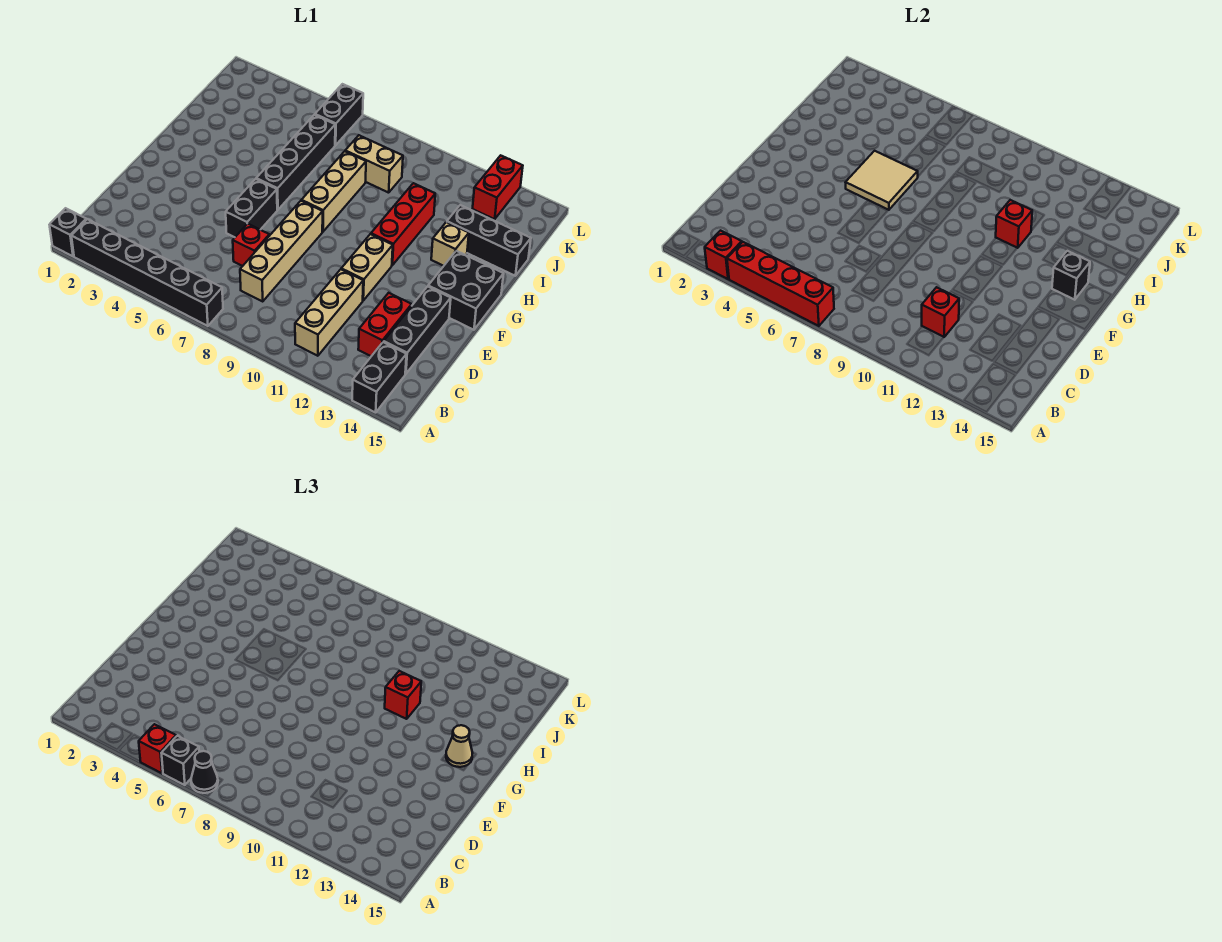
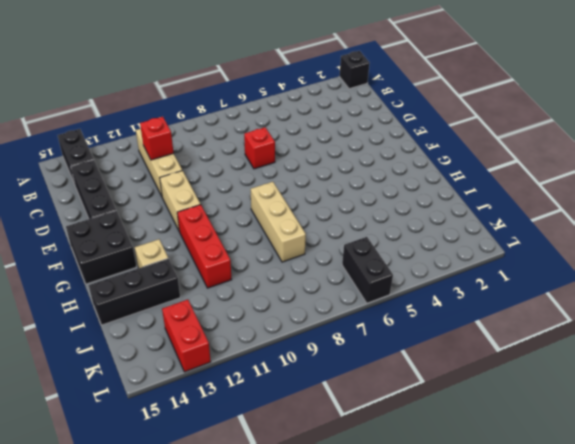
none -> black 1x6 brick [71,219,223,326]
none -> tan 1x4 brick [240,201,323,301]
none -> red 1x2 brick [358,293,412,356]
none -> black 1x2 brick [226,179,277,237]

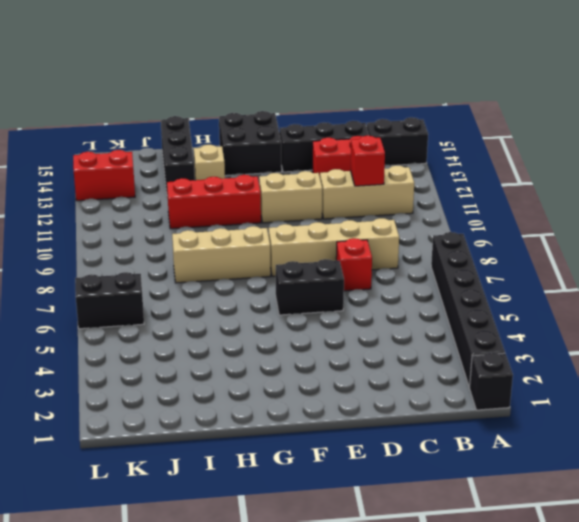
none -> black 1x4 brick [256,115,335,210]
none -> tan 1x2 brick [345,135,403,193]
none -> red 1x1 brick [705,231,742,279]
none -> red 1x4 brick [727,242,834,326]

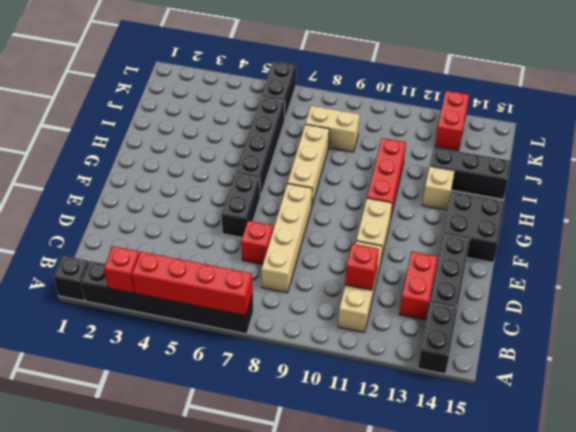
none -> tan 2x2 tile [845,151,918,210]
none -> black 1x1 brick [1052,251,1090,300]
none -> red 1x1 brick [996,200,1032,248]
none -> red 1x1 brick [139,724,176,773]

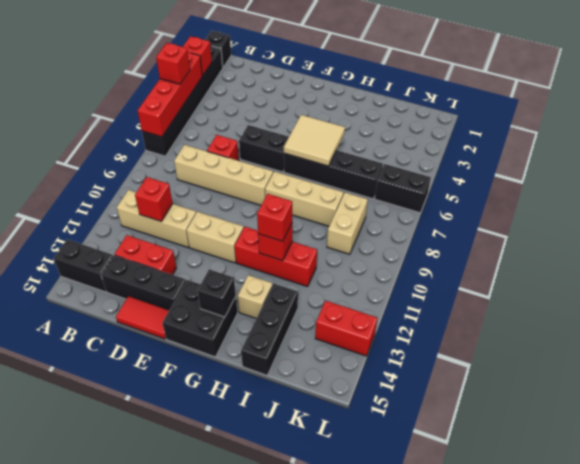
red 1x2 tile [116,296,169,339] -> none
none -> black 1x1 brick [162,736,199,785]
none -> black 1x1 cone [191,751,218,793]
none -> tan 1x1 cone [446,725,472,767]

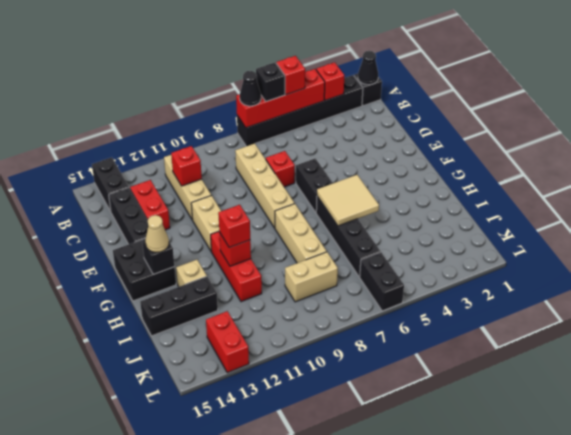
black 1x1 cone [358,51,378,85] -> none

